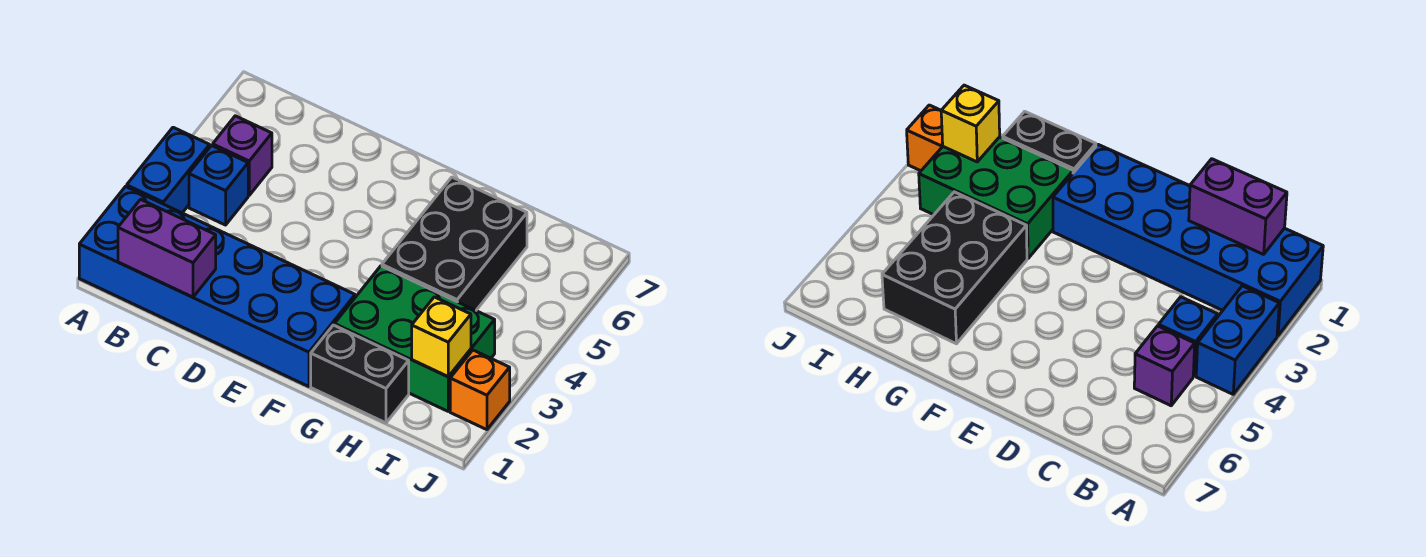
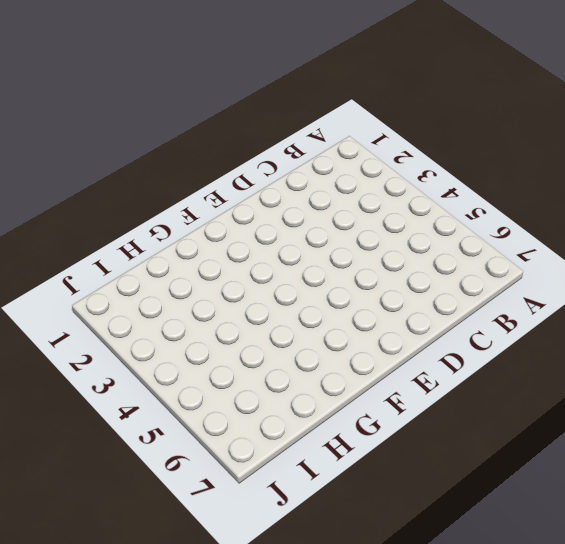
none -> blue 2x6 brick [79,186,355,387]
none -> blue 1x2 brick [127,127,210,213]

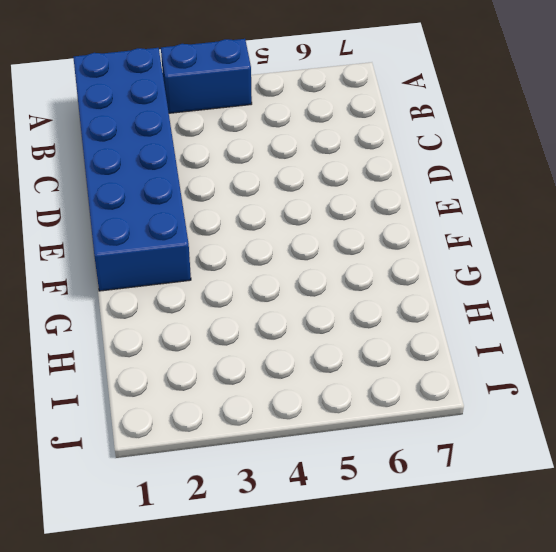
none -> blue 1x1 brick [189,145,248,225]
none -> purple 1x1 brick [213,116,272,195]

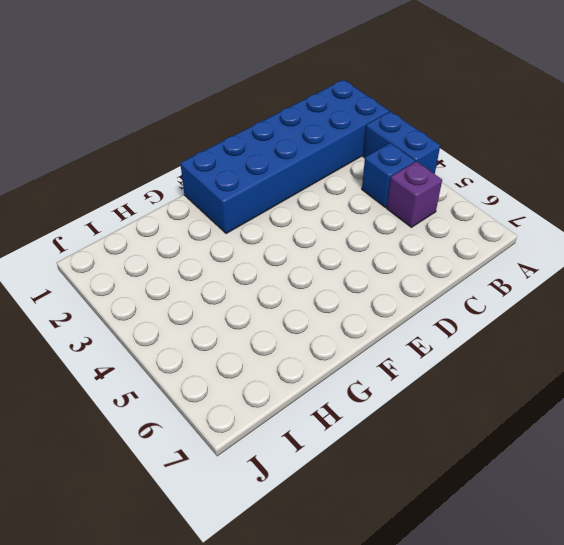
none -> black 1x2 brick [311,325,409,423]
none -> green 2x3 brick [334,266,495,411]

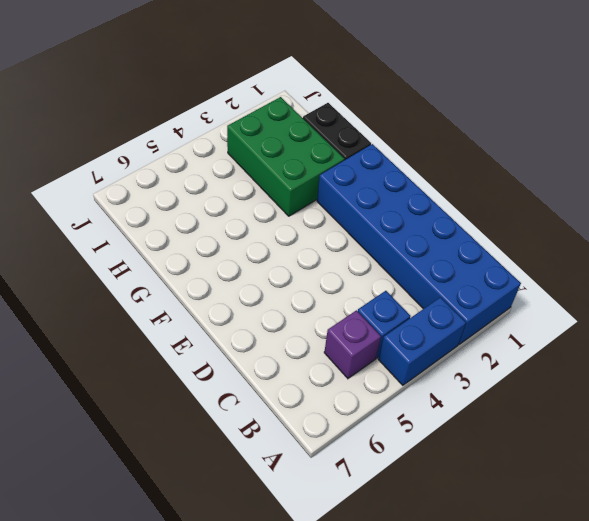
none -> black 2x3 brick [382,177,527,310]
none -> orange 1x1 brick [450,350,510,430]

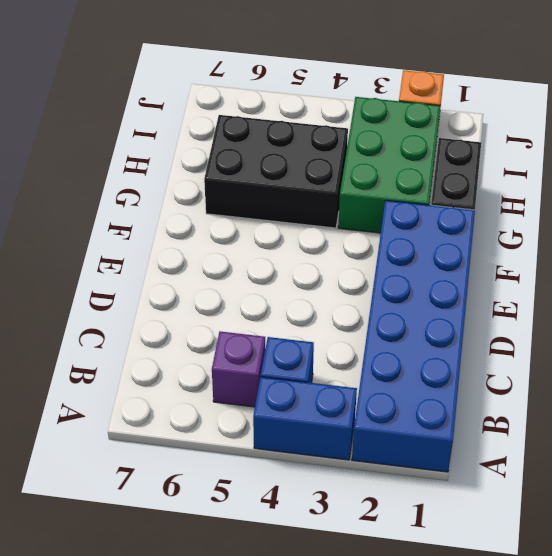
none -> purple 1x2 brick [118,199,216,297]
none -> yellow 1x1 brick [412,297,471,377]

